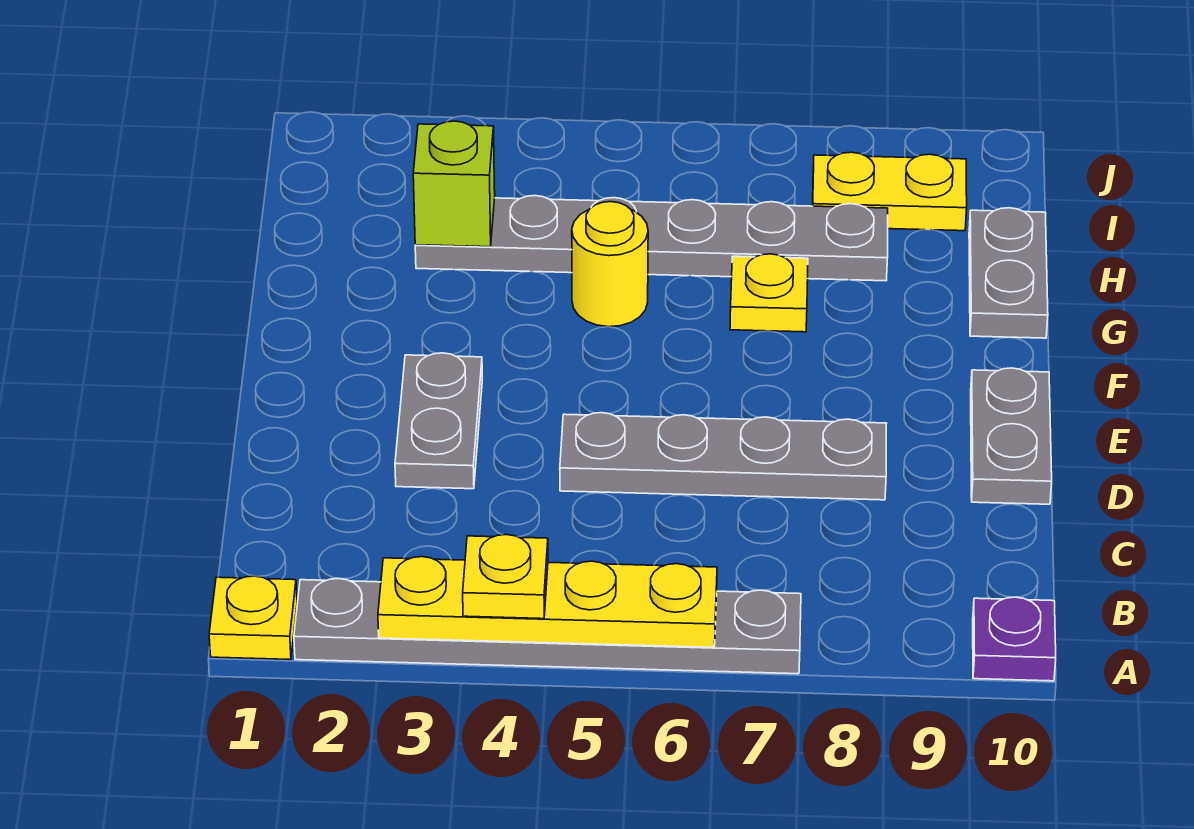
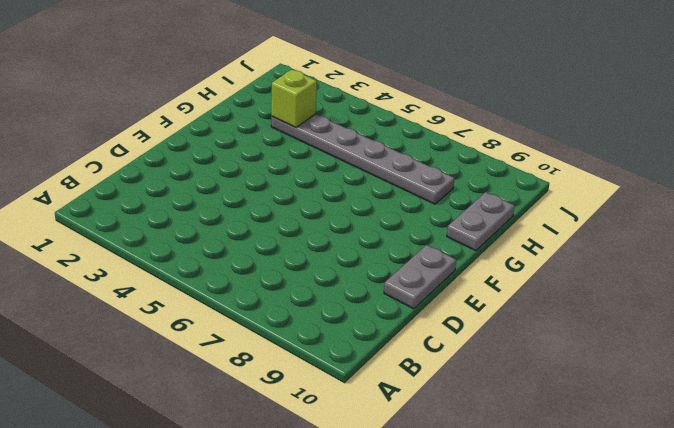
none -> yellow 1x1 plate [209,576,297,660]
none -> grey 1x6 plate [294,578,801,674]
none -> purple 1x1 plate [973,597,1056,681]

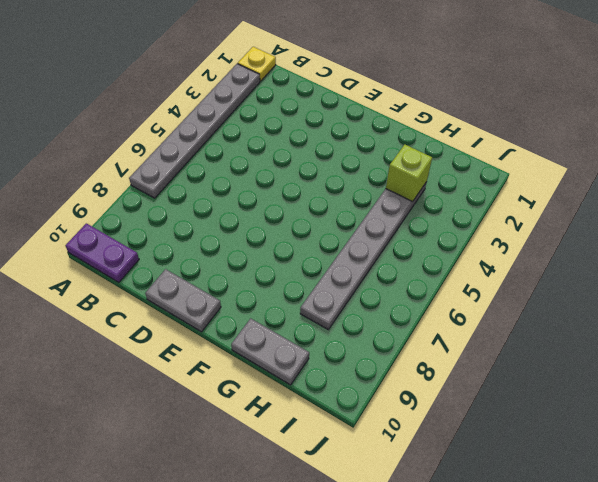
purple 1x2 plate [66,223,139,282] -> purple 1x1 plate [973,597,1056,681]
none -> grey 1x2 plate [395,353,482,489]
none -> grey 1x4 plate [560,413,887,500]
none -> yellow 1x1 round brick [572,202,648,327]

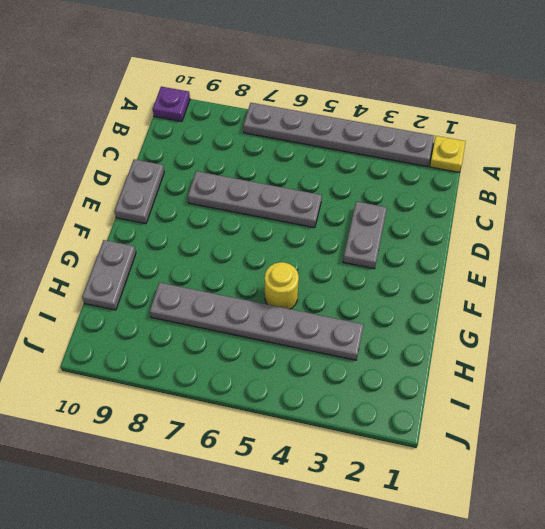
none -> yellow 1x1 plate [730,254,808,332]
none -> yellow 1x2 plate [813,152,967,231]
none -> yellow 1x4 plate [378,557,717,647]

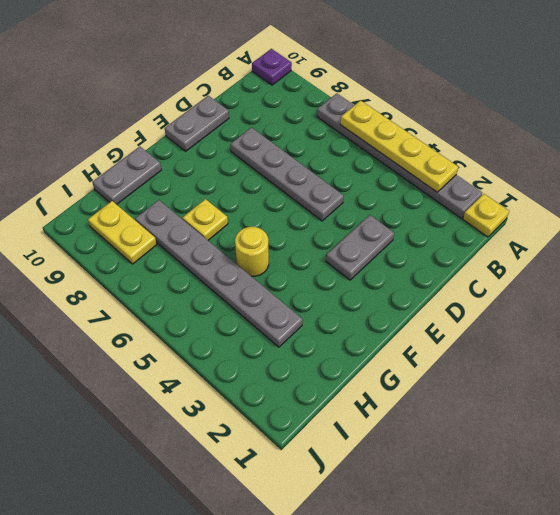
none -> lime 1x1 brick [413,121,495,247]
none -> yellow 1x1 plate [463,535,548,619]

